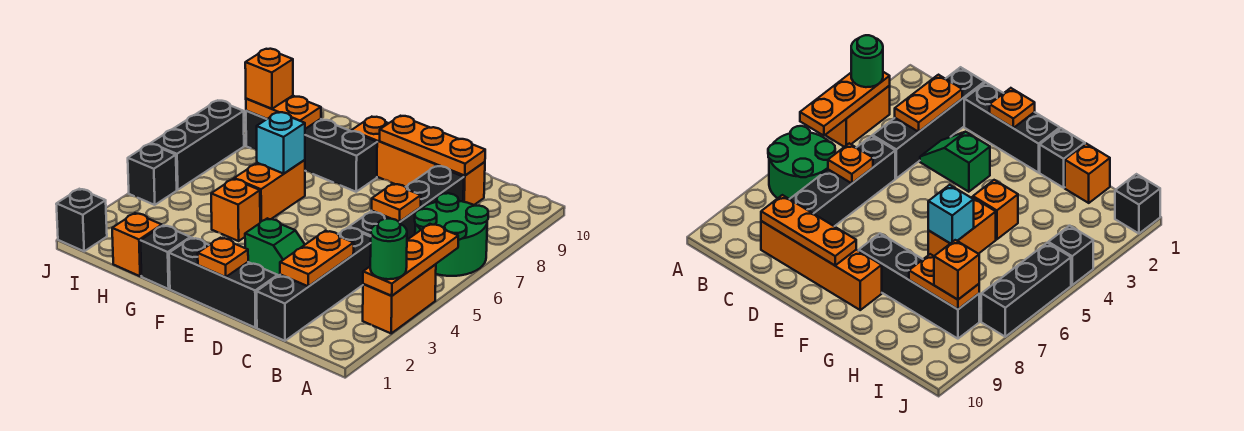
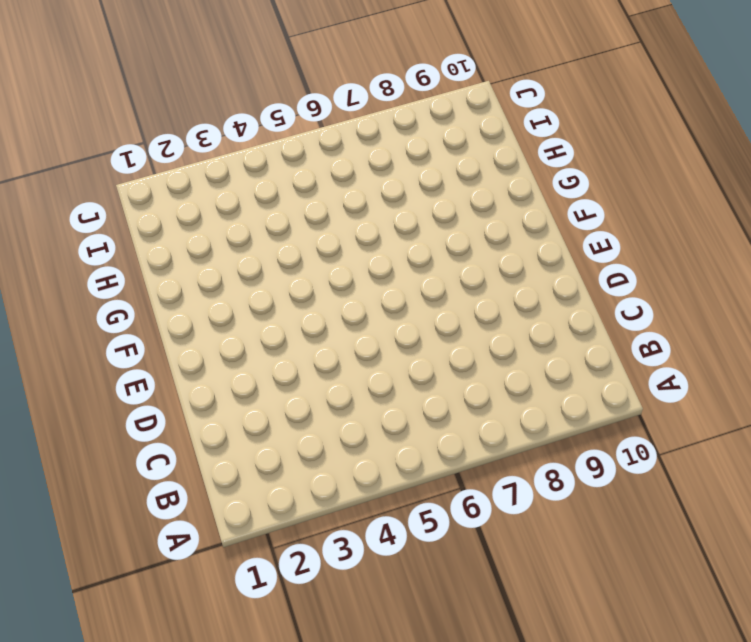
none -> orange 1x2 brick [363,264,436,333]
none -> green 2x2 round brick [415,193,488,276]
none -> black 1x4 brick [257,227,371,341]

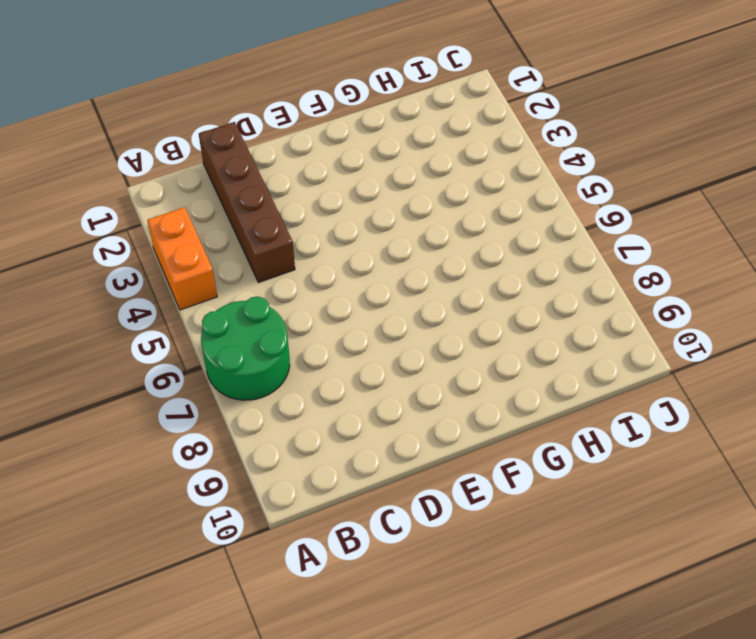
brown 1x4 brick [199,122,295,282] -> black 1x4 brick [257,227,371,341]
none -> black 1x4 brick [349,166,464,240]
none -> orange 1x4 brick [351,117,485,205]
none -> black 1x3 brick [169,238,278,328]

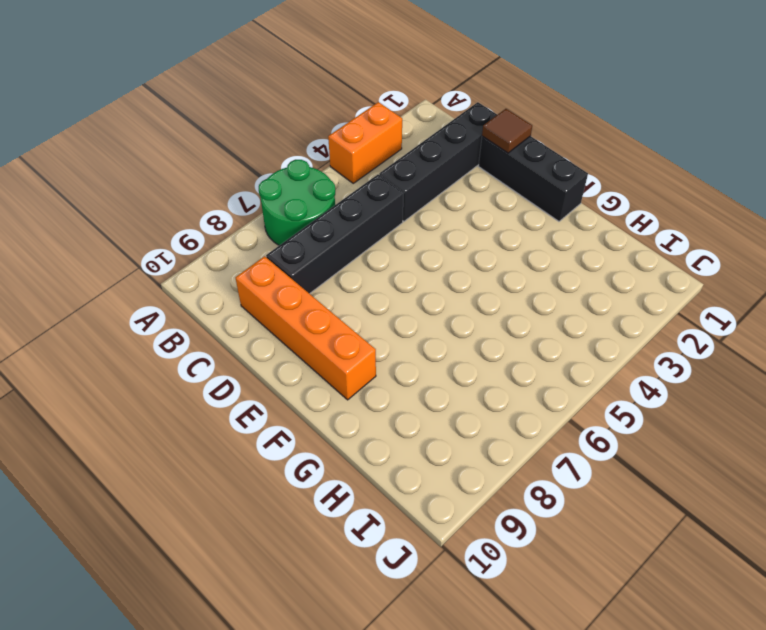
brown 1x1 tile [482,109,532,153] -> none
none -> green 1x2 slope [245,218,305,276]
none -> black 1x4 brick [246,111,377,192]
none -> black 1x1 brick [140,225,190,289]

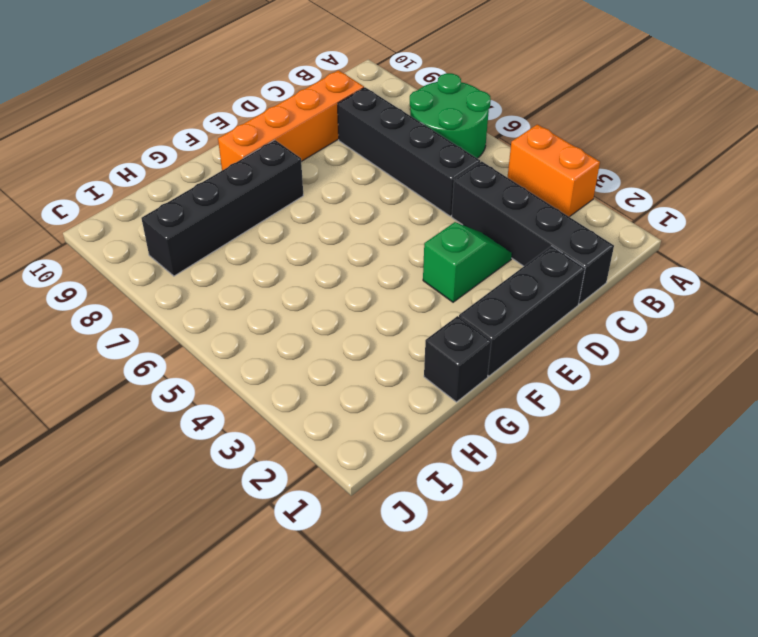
none -> orange 1x1 brick [211,179,260,241]
none -> orange 1x2 brick [234,160,305,222]
none -> orange 1x1 brick [112,213,162,276]

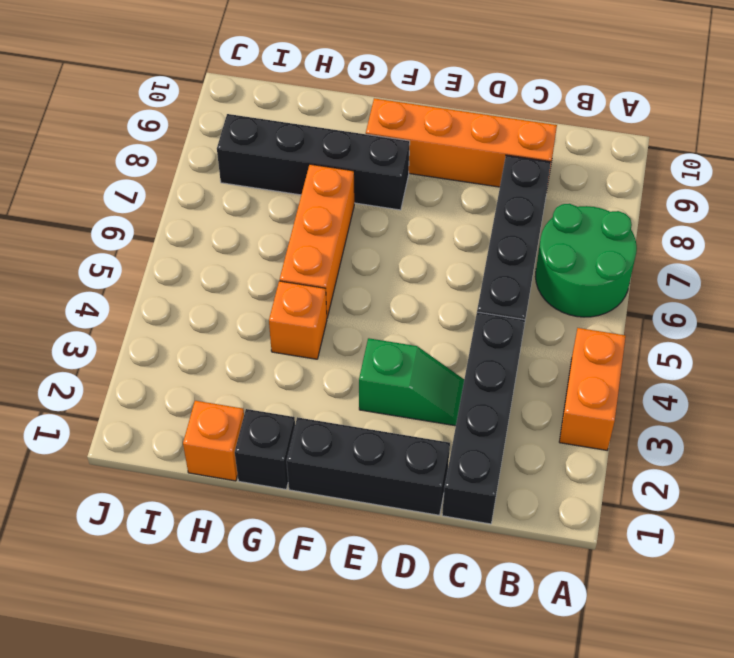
orange 1x3 brick [280,164,354,318] -> orange 1x2 brick [234,160,305,222]
none -> black 1x1 brick [56,189,107,251]
none -> black 1x1 brick [128,144,177,205]
none -> black 1x3 brick [151,101,244,190]

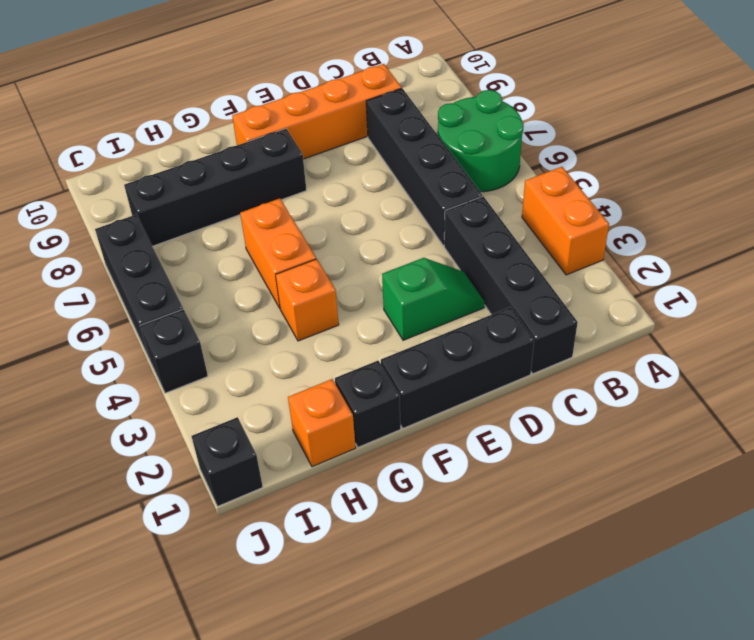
none -> orange 1x3 plate [363,224,458,296]
none -> orange 1x2 plate [280,231,354,286]
none -> orange 1x1 plate [372,184,421,222]

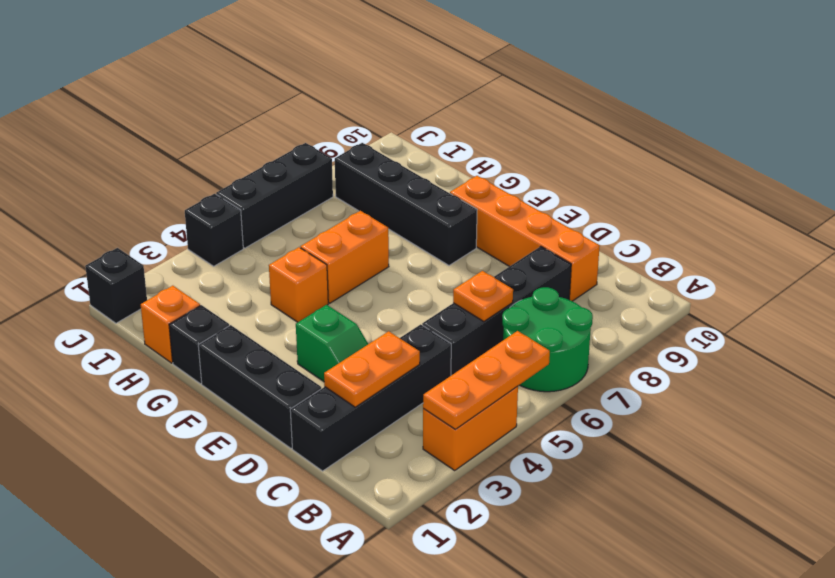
none -> orange 1x3 plate [380,116,485,176]
none -> orange 1x1 plate [198,238,248,277]
none -> cyan 1x1 brick [257,112,305,174]

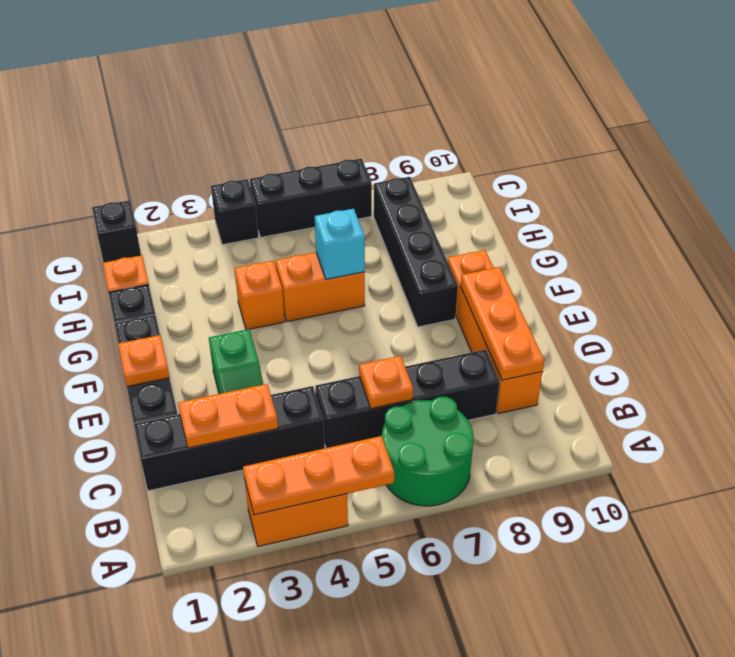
none -> orange 1x2 plate [246,96,321,129]
none -> green 1x1 round brick [370,219,407,279]
none -> orange 1x1 brick [245,49,293,109]

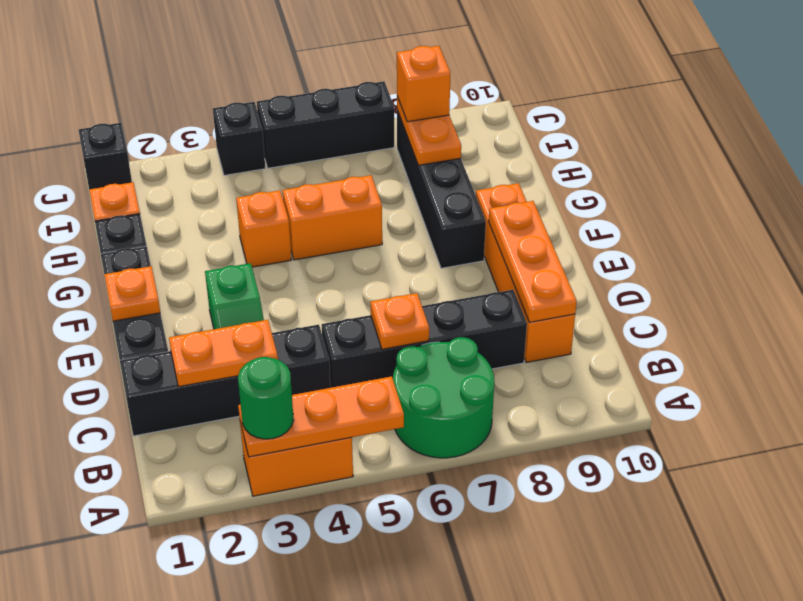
none -> cyan 1x1 brick [257,112,305,174]

